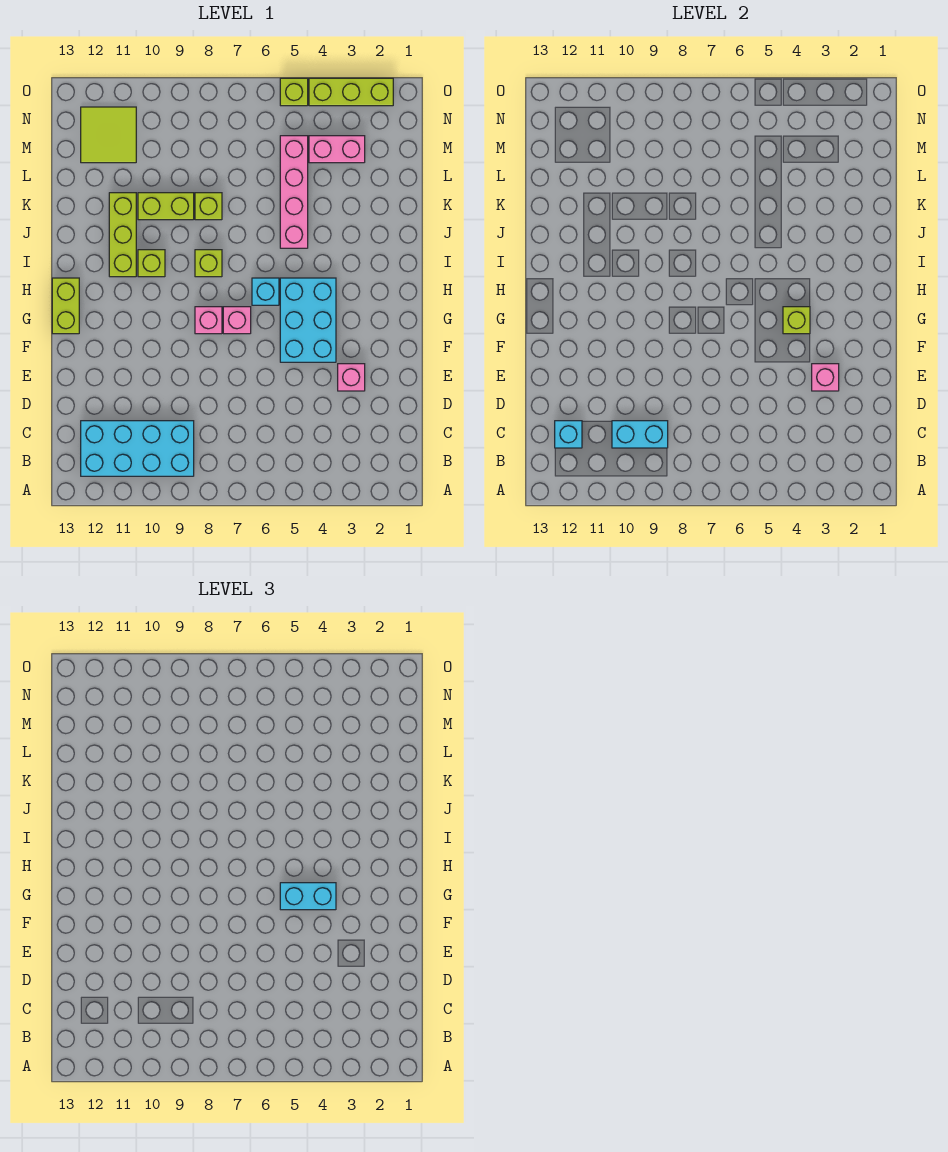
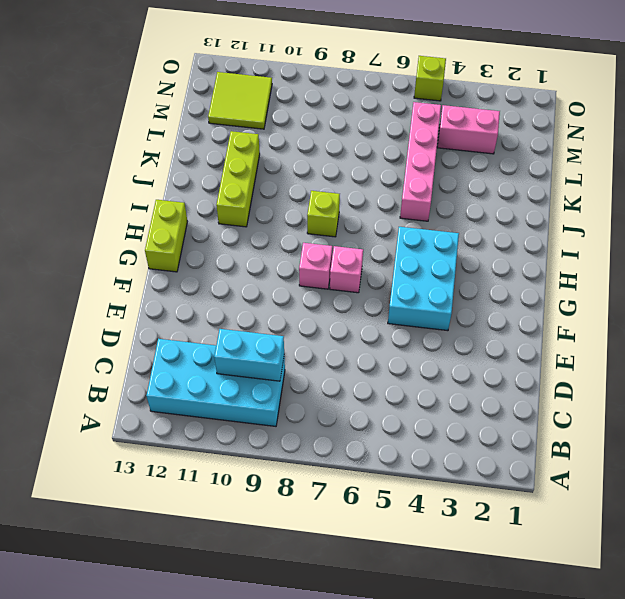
none -> pink 1x1 brick [338,364,365,391]
none -> cyan 1x1 brick [252,278,279,305]
none -> lime 1x1 brick [138,250,165,277]

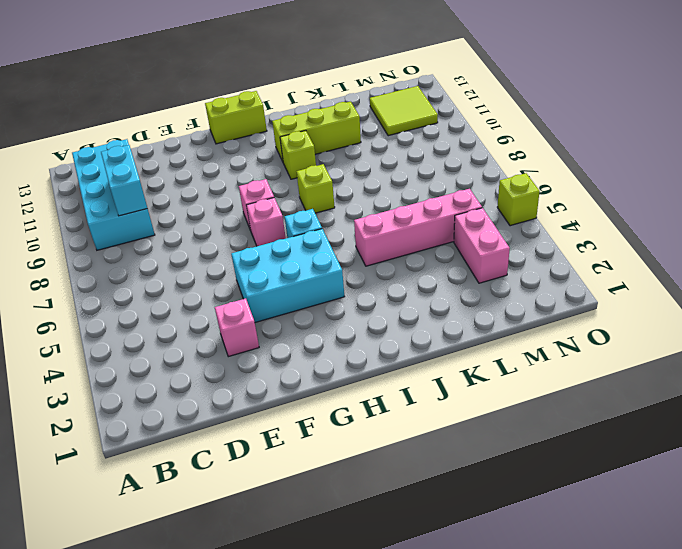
none -> lime 1x1 brick [195,193,222,220]
none -> lime 1x2 brick [138,193,194,220]
none -> lime 1x3 brick [309,78,393,106]

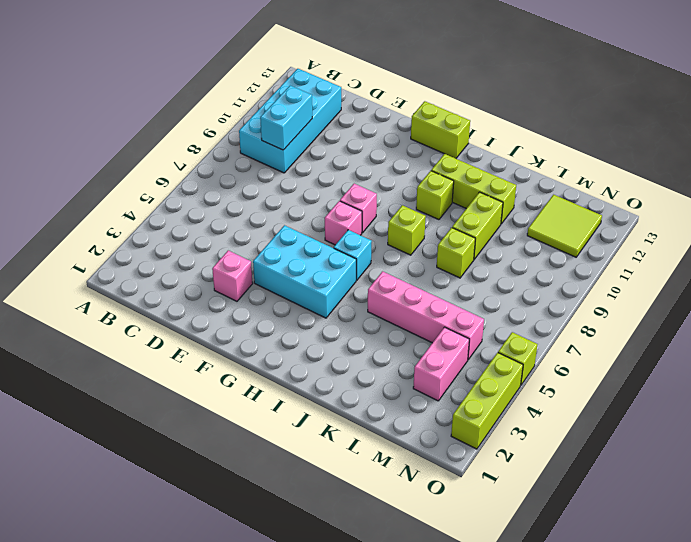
none -> cyan 1x1 brick [555,421,582,448]
none -> pink 1x1 brick [812,364,839,391]
none -> lime 1x1 brick [783,307,810,334]

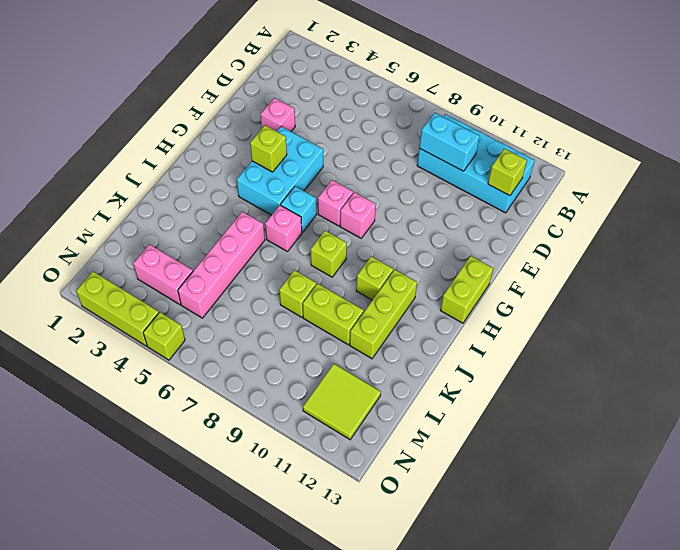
lime 1x1 brick [488,149,527,196] -> cyan 1x1 brick [555,421,582,448]
pink 1x1 brick [265,205,302,252] -> pink 1x1 brick moved to [812,364,839,391]
none -> cyan 1x2 brick [280,883,336,910]

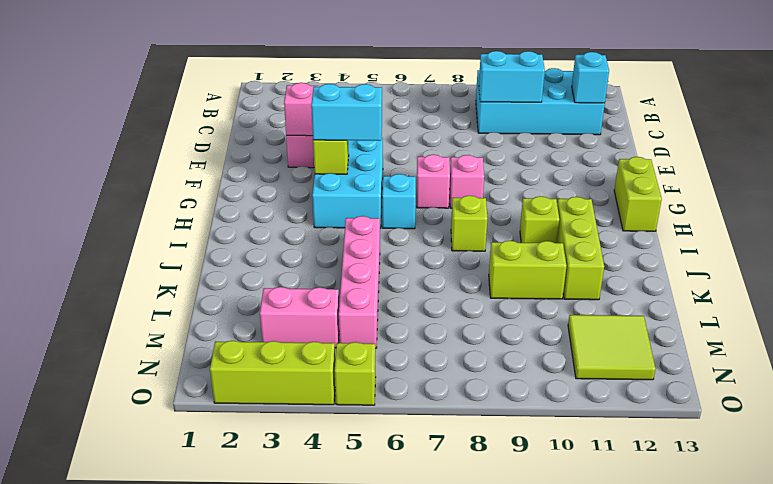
none -> lime 1x1 brick [195,193,222,220]

